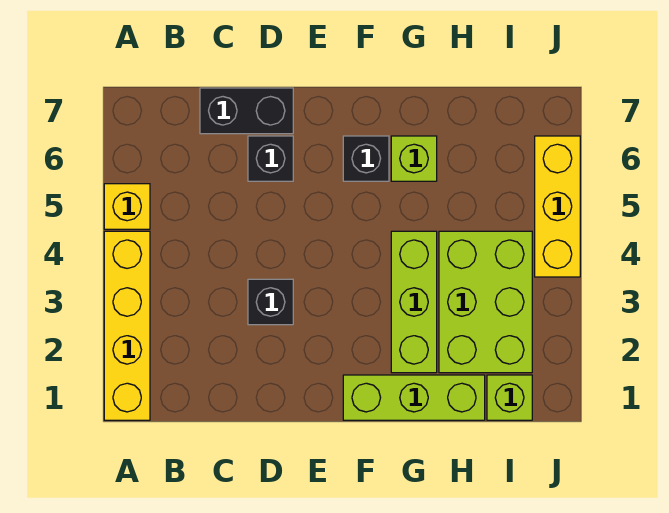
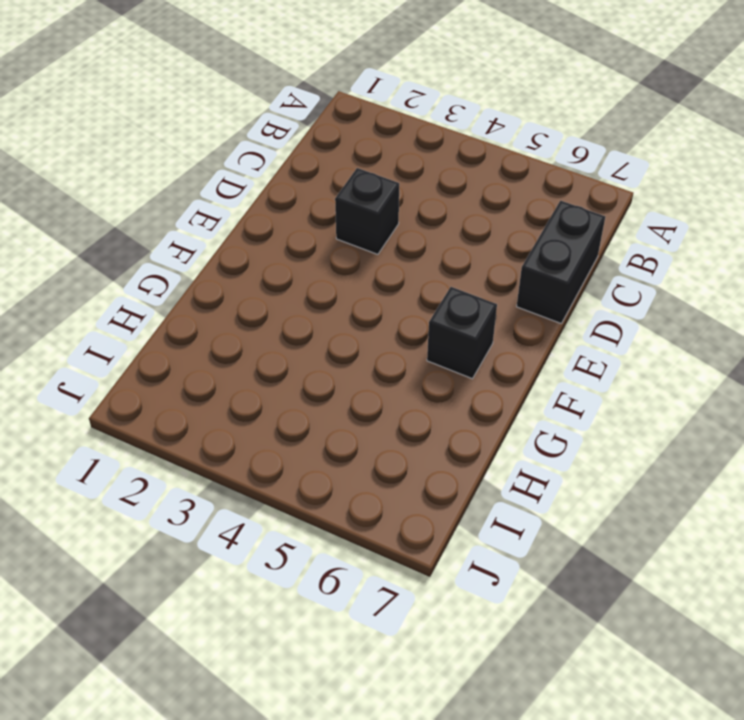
none -> yellow 1x4 brick [104,231,150,420]
none -> yellow 1x1 brick [104,184,150,229]
none -> black 1x1 brick [248,136,293,181]

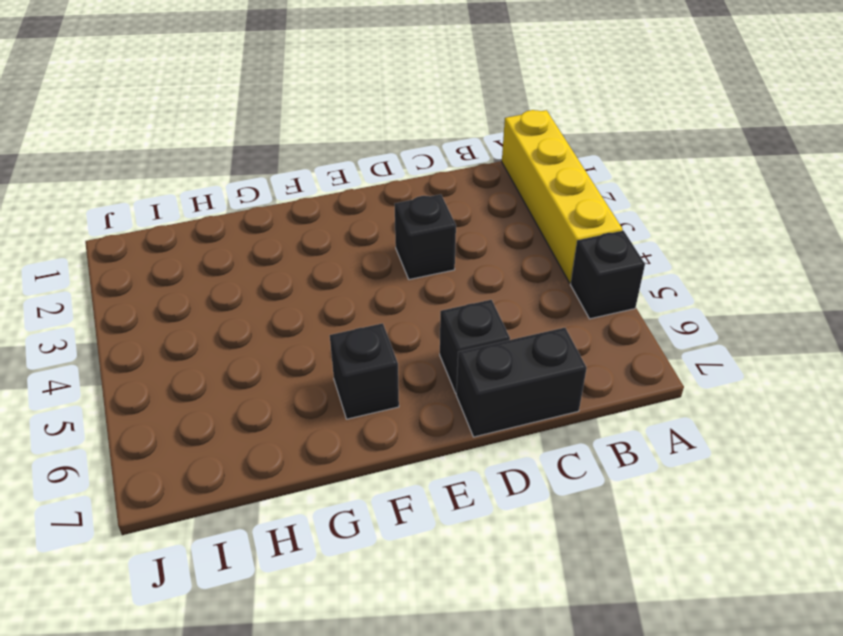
black 1x1 brick [571,231,645,319] -> yellow 1x1 brick [104,184,150,229]
none -> lime 1x3 brick [343,375,485,420]
none -> lime 1x3 brick [391,231,437,373]
none -> lime 1x1 brick [391,136,437,181]

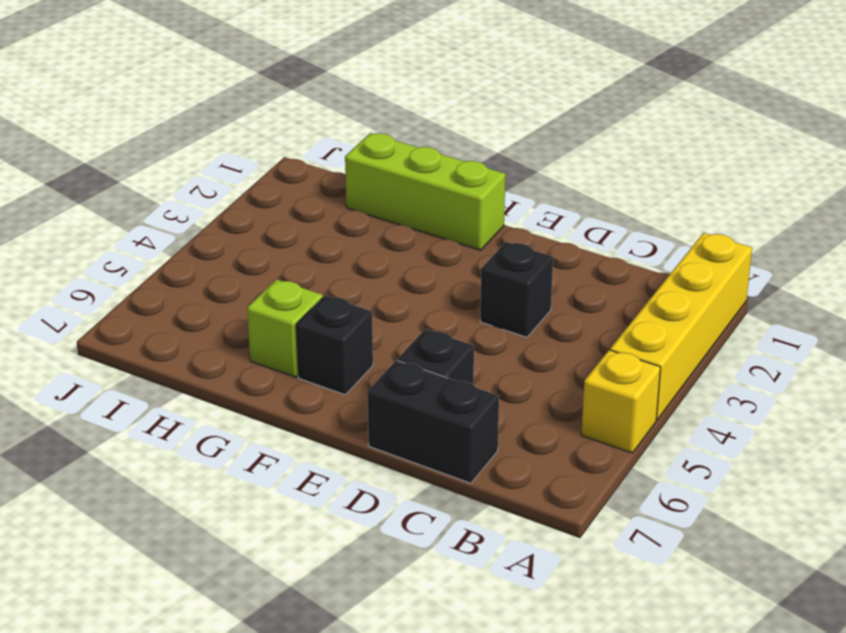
none -> lime 1x3 brick [391,231,437,373]
none -> lime 2x3 brick [439,231,532,373]
none -> lime 1x1 brick [487,375,532,420]

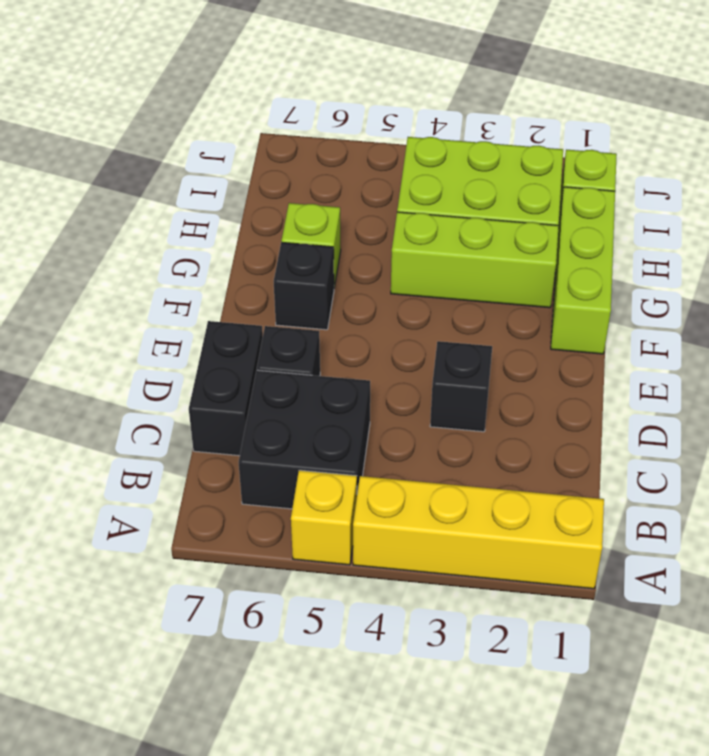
black 2x2 brick [238,370,370,509] -> none
none -> yellow 1x3 brick [535,136,580,277]

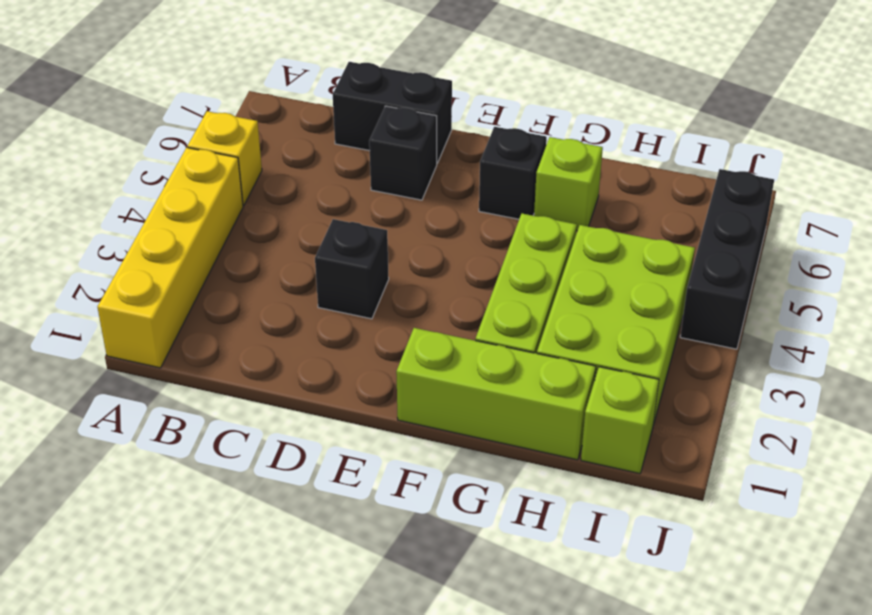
black 1x3 brick [680,169,774,349] -> yellow 1x3 brick [535,136,580,277]

